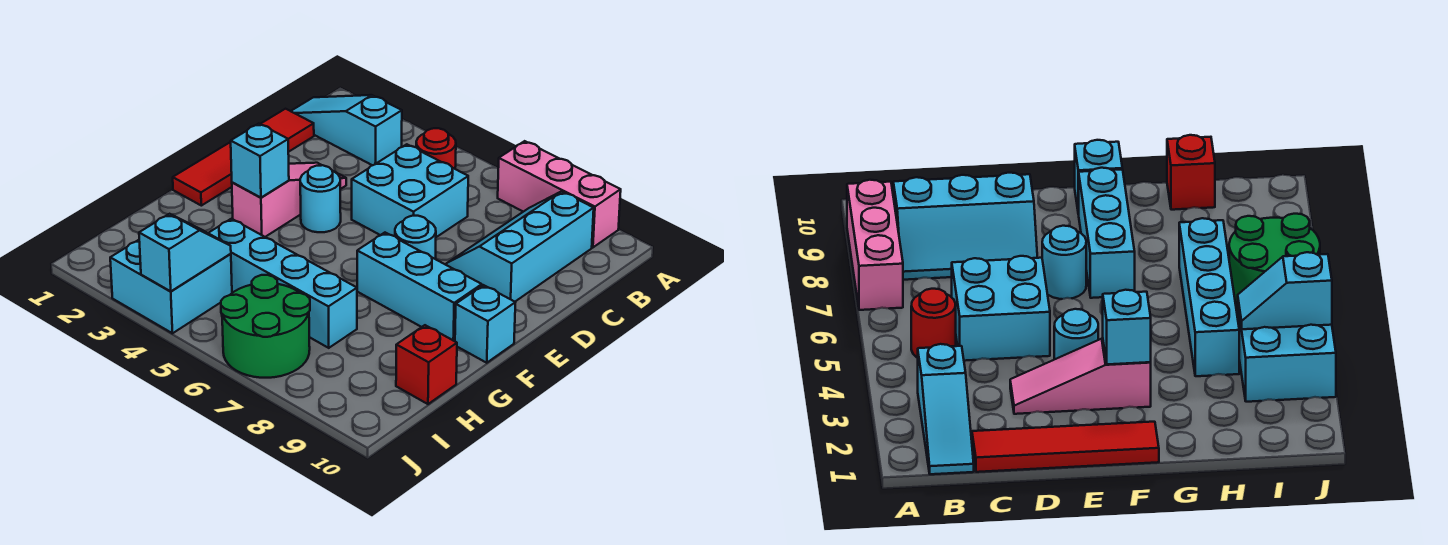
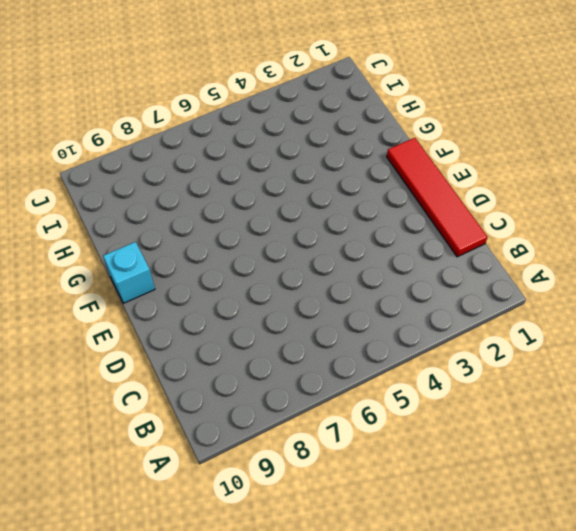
none -> pink 1x3 brick [498,141,621,247]
none -> cyan 1x3 slope [291,95,402,165]
none -> red 1x1 round brick [416,128,456,169]

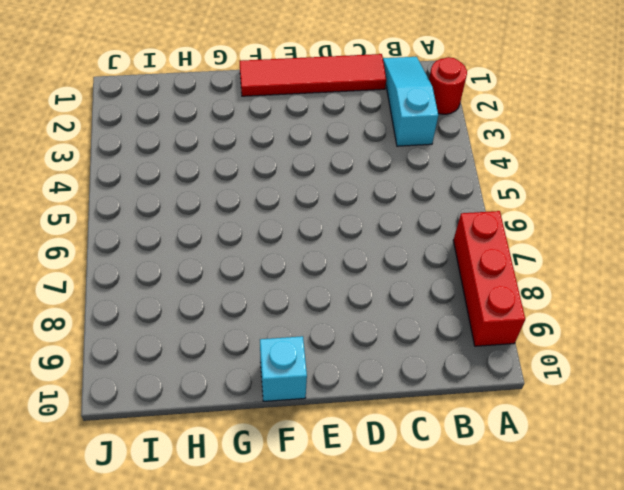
red 1x1 round brick [429,57,467,114] -> red 1x1 round brick moved to [416,128,456,169]
red 1x3 brick [453,211,525,346] -> pink 1x3 brick [498,141,621,247]
none -> cyan 2x3 slope [447,191,594,302]
none -> cyan 2x2 brick [352,144,468,237]
none -> pink 1x3 slope [232,163,346,237]

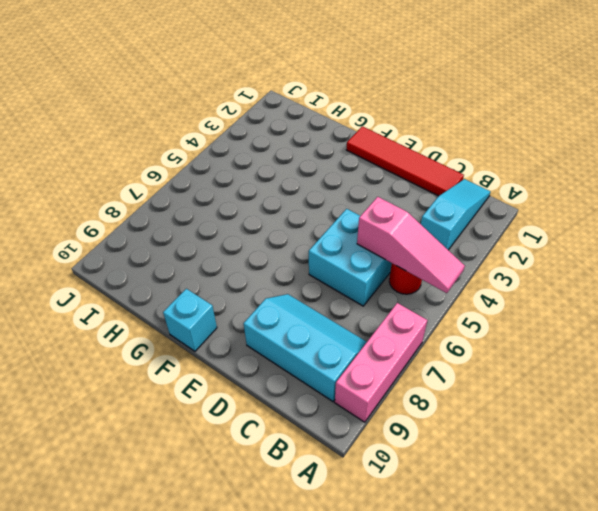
pink 1x3 slope [357,197,465,293] -> pink 1x3 slope moved to [232,163,346,237]
none -> cyan 1x1 round brick [300,165,341,232]
none -> cyan 1x1 round brick [395,216,436,259]
none -> cyan 1x3 brick [357,233,482,341]

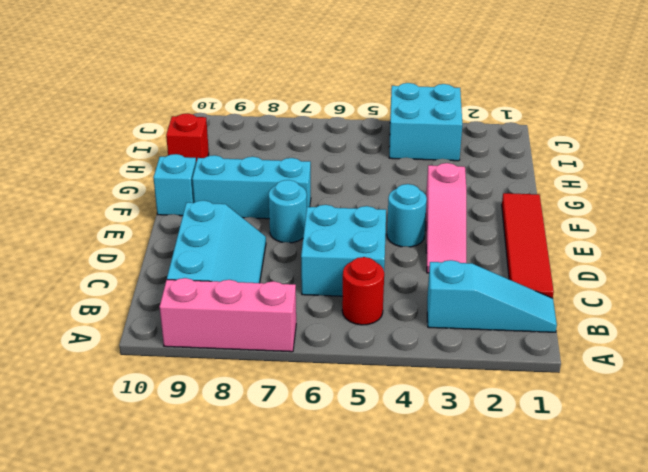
none -> cyan 1x4 brick [209,219,357,348]
none -> green 2x2 round brick [221,275,310,378]
none -> cyan 1x1 brick [231,124,289,198]

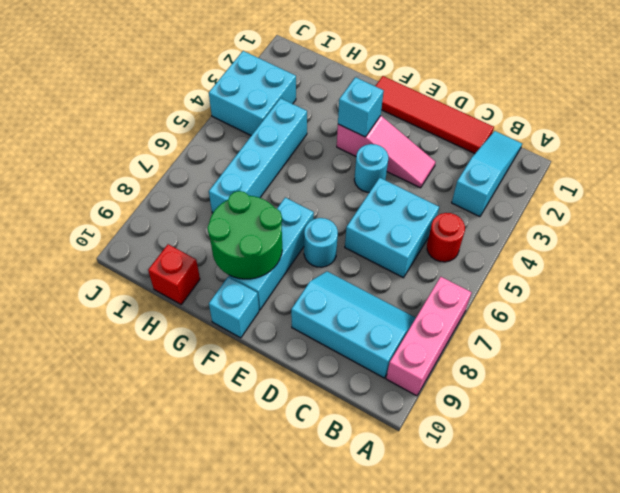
green 2x2 round brick [207,191,282,279] -> green 2x2 round brick moved to [221,275,310,378]
none -> cyan 1x2 slope [139,214,231,291]

